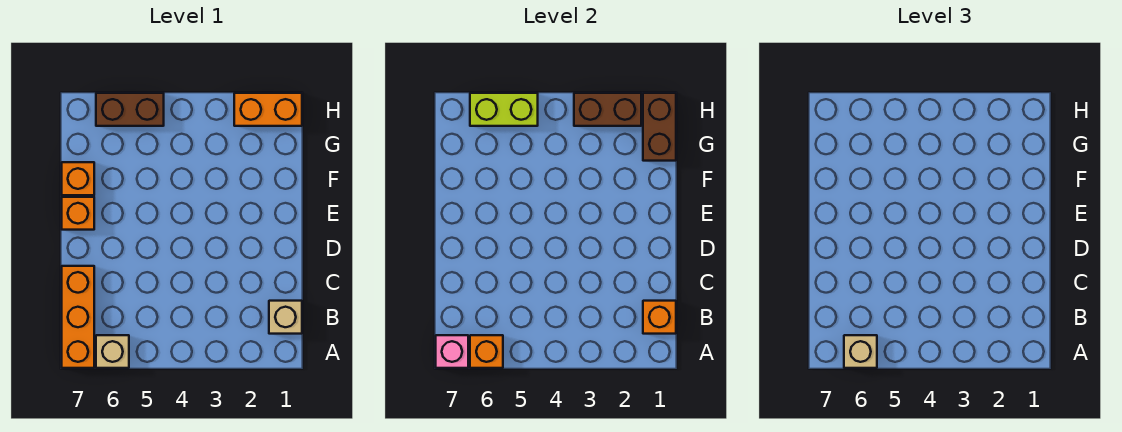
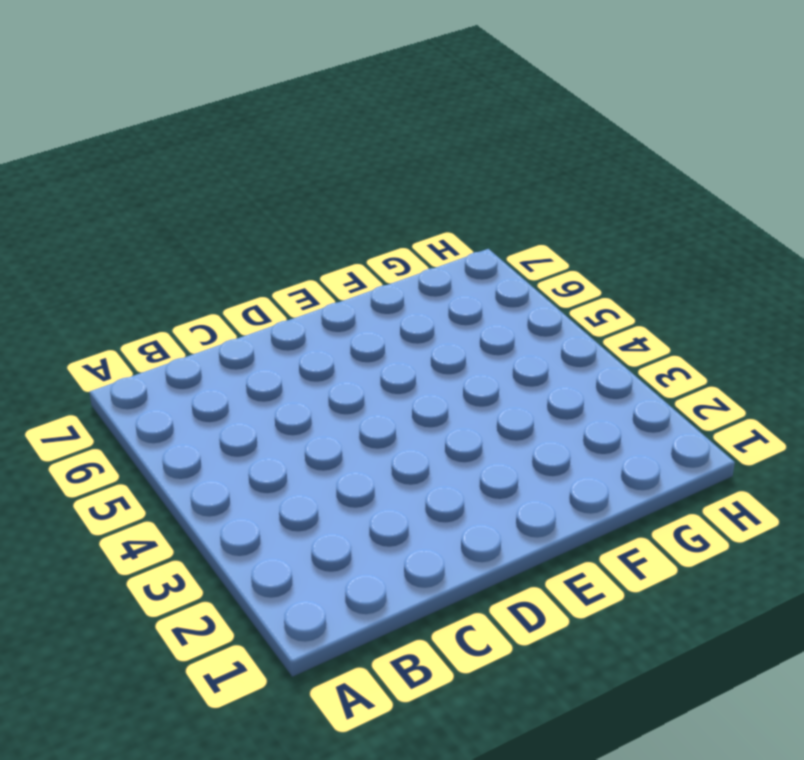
none -> tan 1x1 brick [96,335,129,368]
none -> orange 1x3 brick [62,266,94,368]
none -> tan 1x1 brick [269,301,302,334]

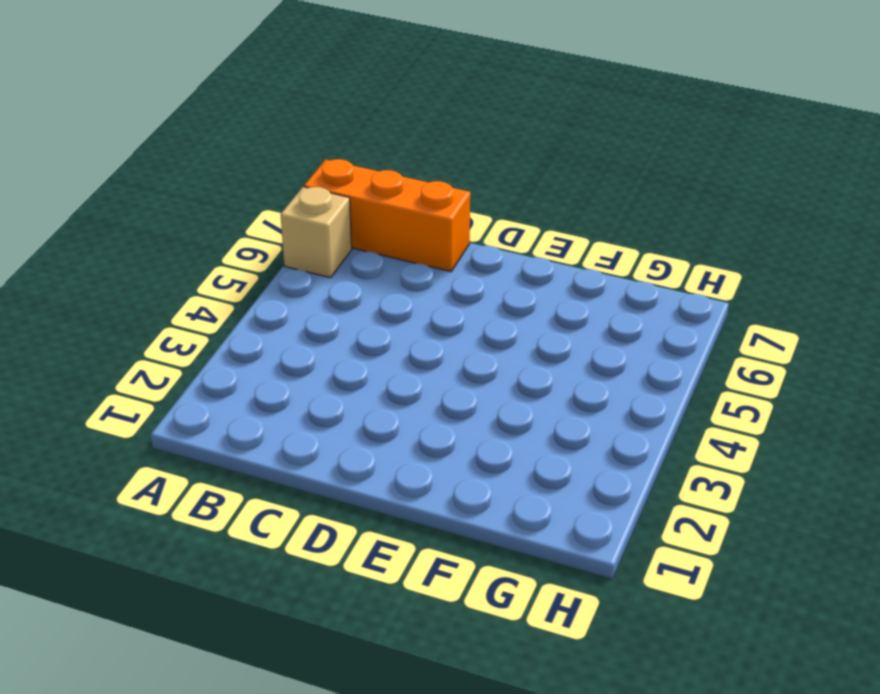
none -> tan 1x1 brick [269,301,302,334]
none -> orange 1x1 brick [62,197,94,230]
none -> orange 1x1 brick [62,162,94,195]

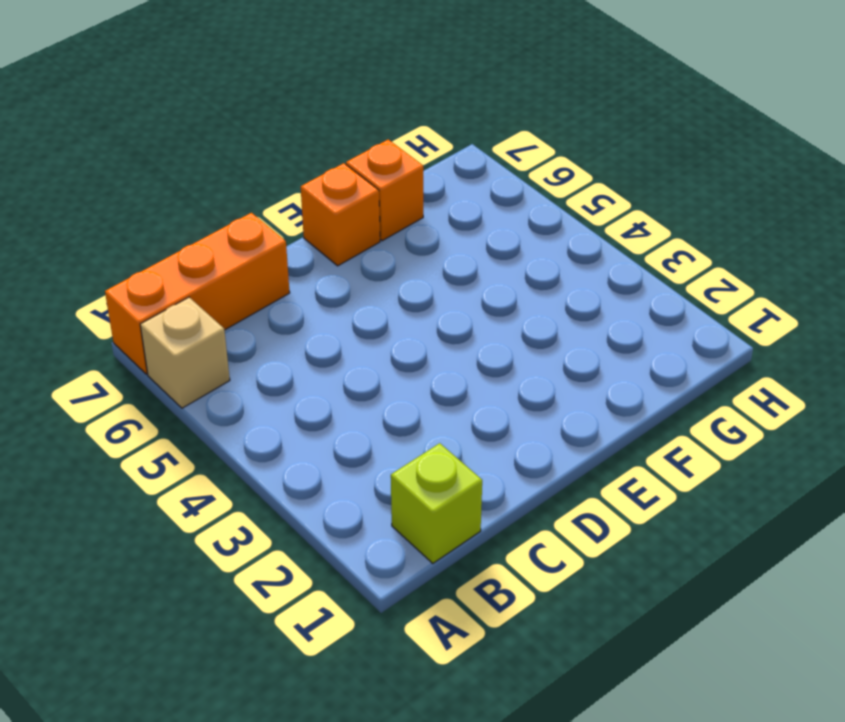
lime 1x1 brick [391,443,482,563] -> tan 1x1 brick [269,301,302,334]
none -> orange 1x2 brick [234,93,302,126]
none -> brown 1x2 brick [96,93,164,126]
none -> orange 1x1 brick [470,335,503,368]

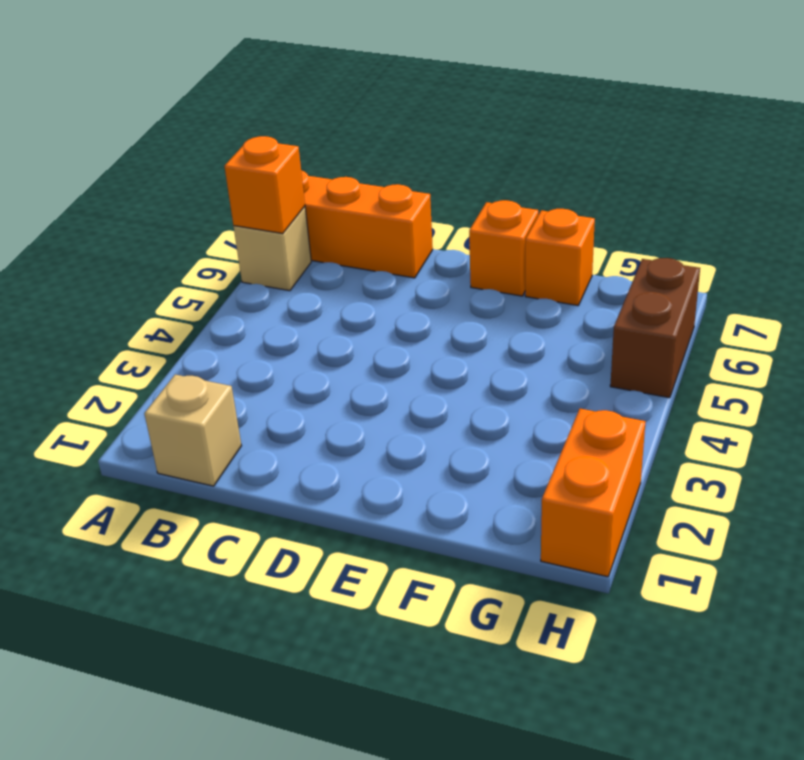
none -> pink 1x1 brick [436,335,468,368]
none -> orange 1x1 brick [643,301,676,334]
none -> brown 1x2 brick [643,93,676,161]

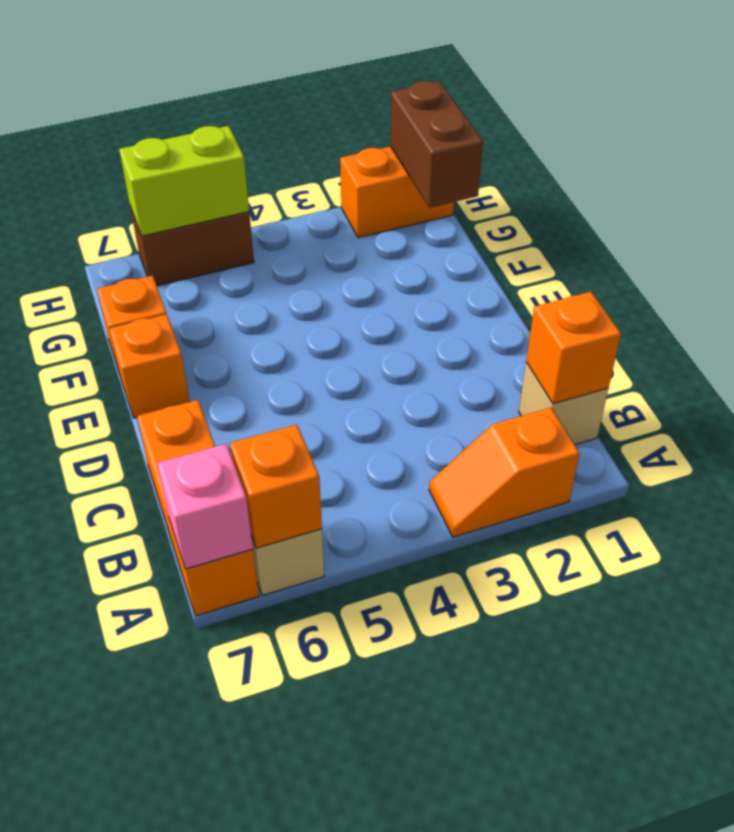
orange 1x2 slope [429,408,580,537] -> none
none -> brown 1x2 brick [574,93,641,126]
none -> tan 1x1 brick [844,335,877,368]

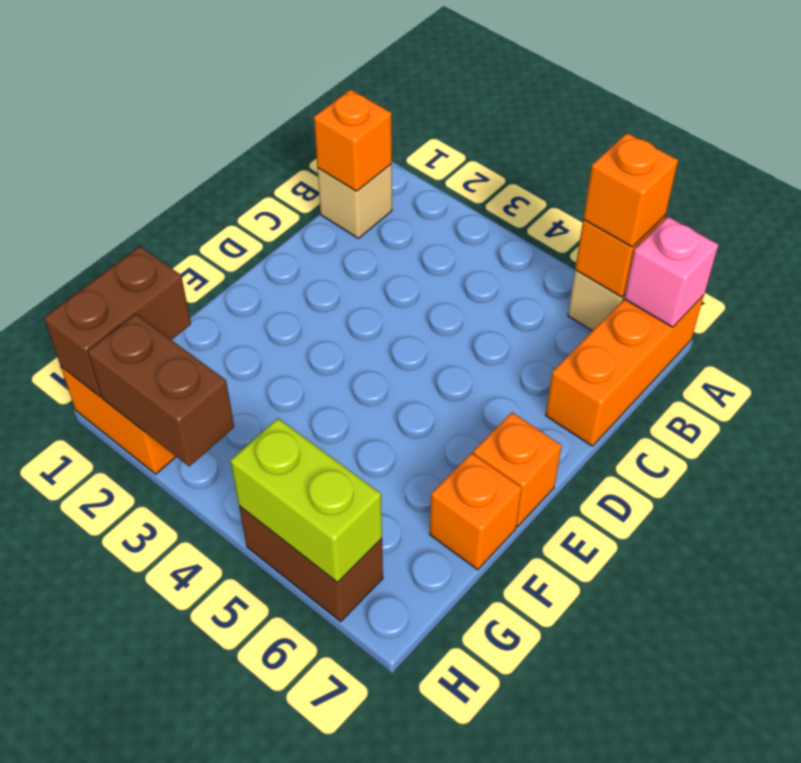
orange 1x1 brick [583,133,678,247] -> tan 1x1 brick [844,335,877,368]

